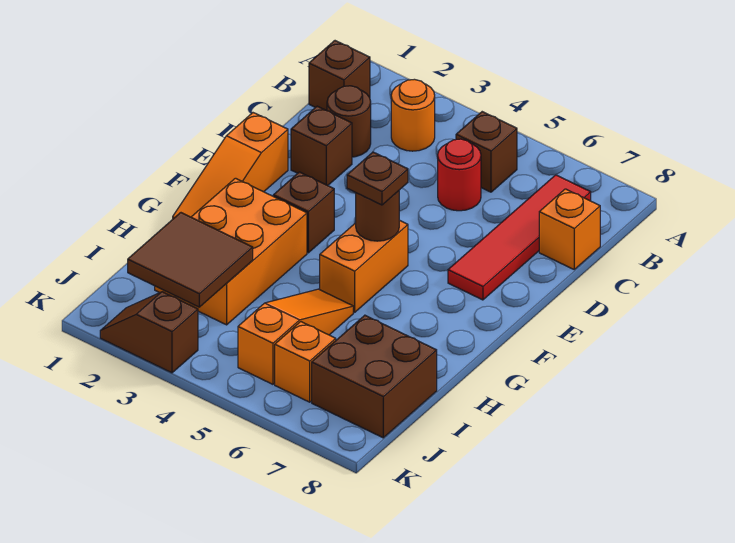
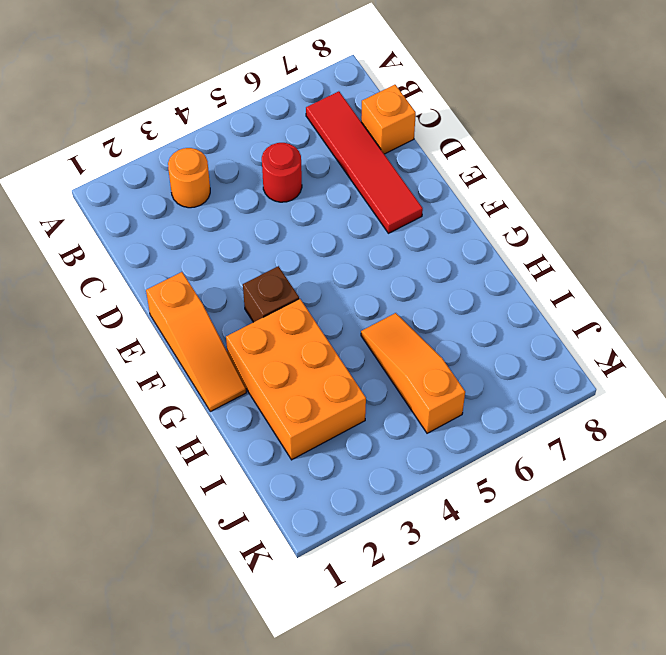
none -> brown 1x1 brick [309,41,370,111]
none -> brown 1x1 brick [456,112,517,192]
none -> brown 1x1 round brick [327,86,371,157]

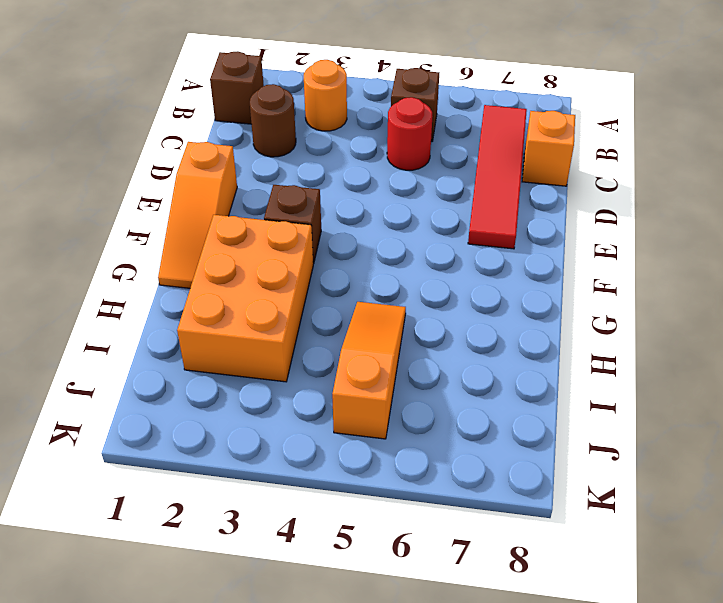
none -> brown 1x1 brick [291,106,352,186]
none -> orange 1x2 brick [320,220,408,312]
none -> brown 2x2 brick [312,315,437,438]

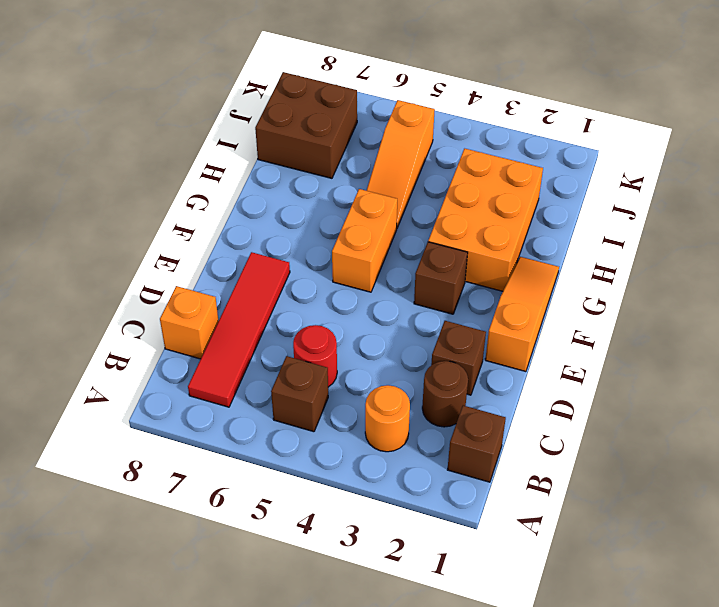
none -> orange 1x1 brick [275,322,336,402]
none -> brown 1x2 slope [100,292,198,373]
none -> brown 1x1 round brick [356,191,399,241]

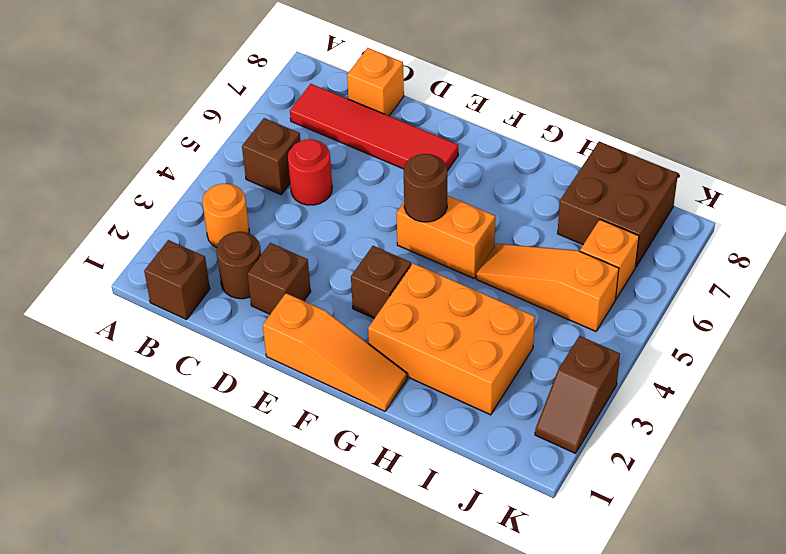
none -> brown 2x2 tile [128,213,253,307]
none -> brown 1x1 plate [347,152,408,205]

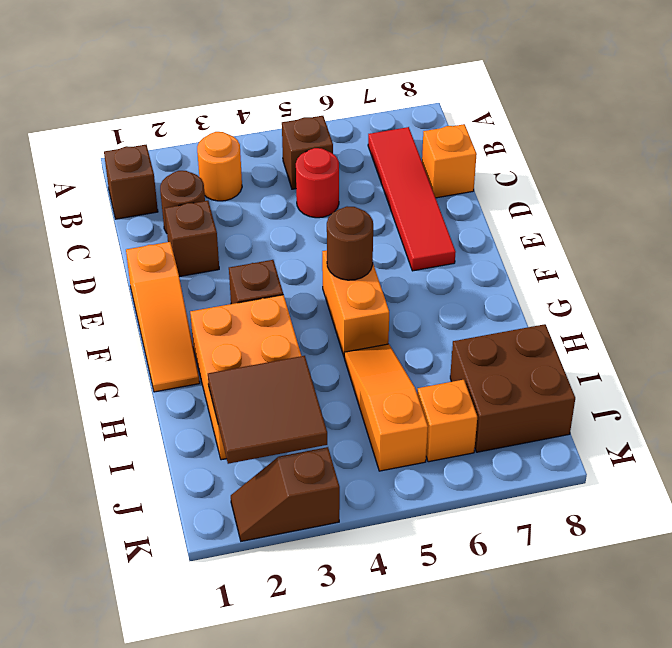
none -> brown 1x1 plate [347,152,408,205]

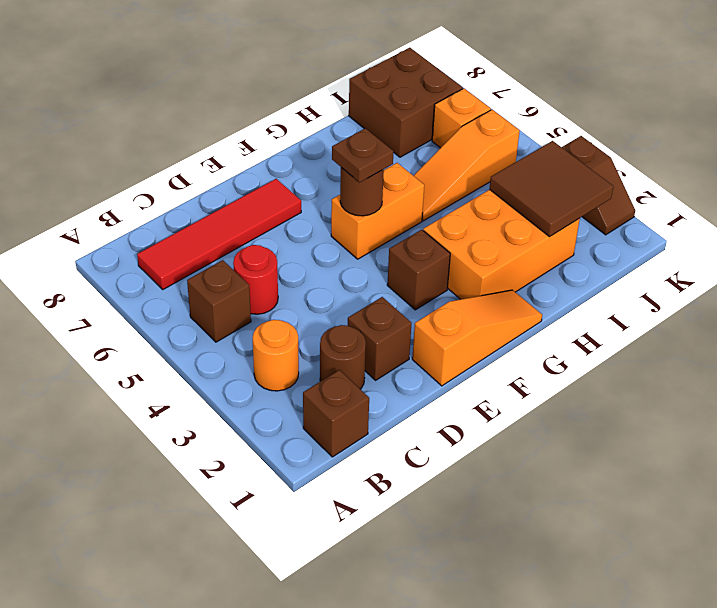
none -> orange 1x1 brick [539,189,600,269]

